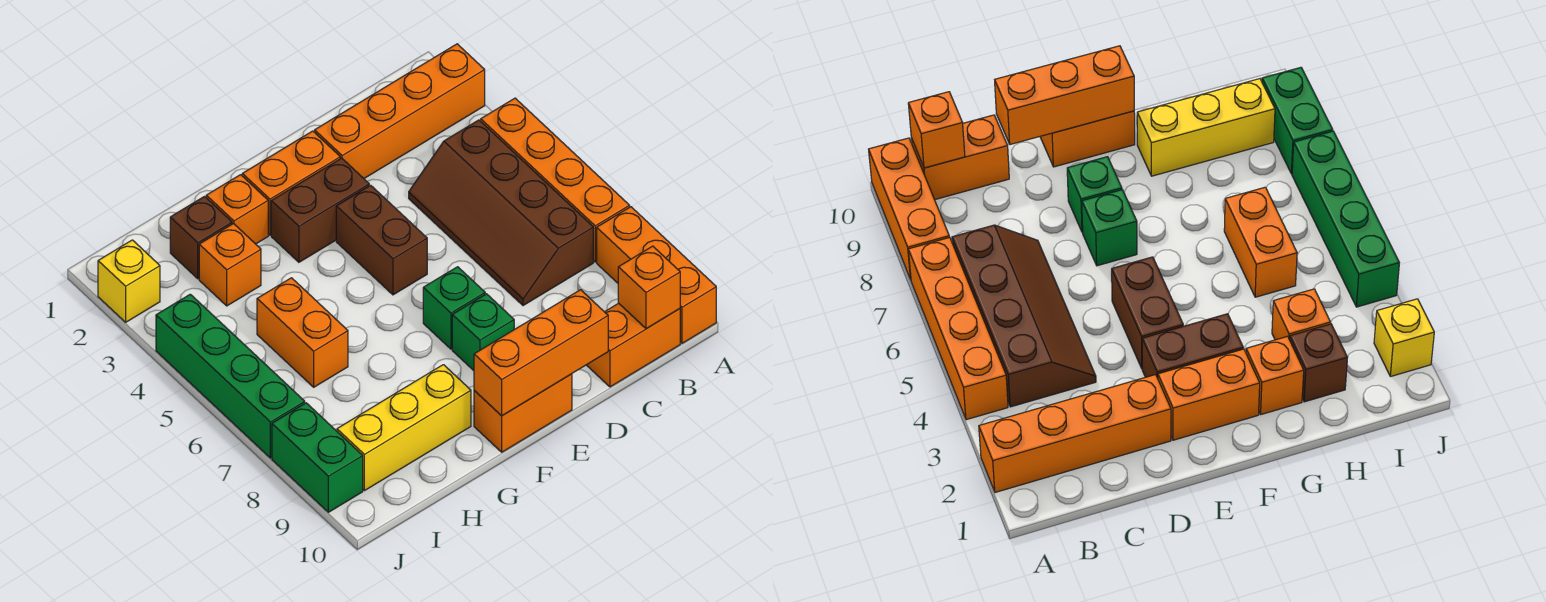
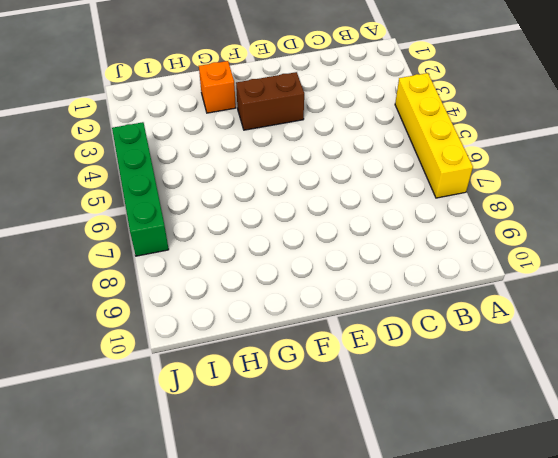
yellow 1x4 brick [395,73,473,198] -> orange 1x4 brick [481,98,630,262]
none -> orange 1x4 brick [315,44,485,178]
none -> orange 1x3 brick [597,207,716,343]
none -> brown 2x4 slope [409,120,593,306]

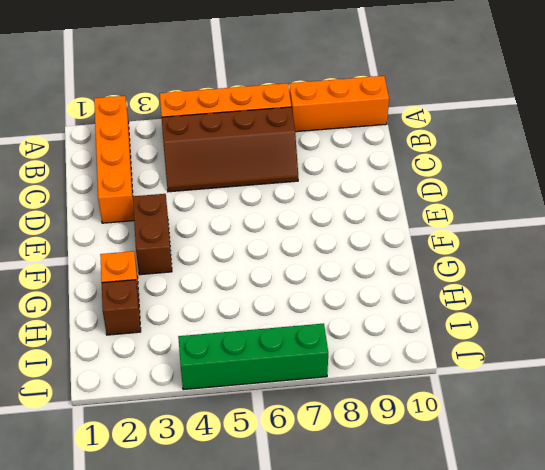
none -> orange 1x2 brick [587,303,680,387]
none -> orange 1x2 brick [242,131,340,235]
none -> brown 1x2 brick [336,185,427,295]

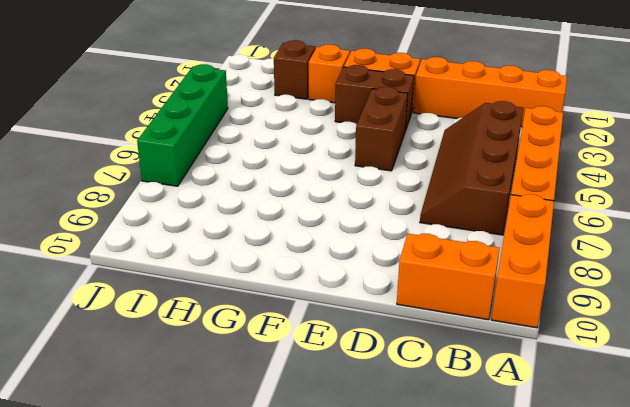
none -> green 1x1 brick [423,267,485,349]
none -> green 1x1 brick [452,294,514,371]
none -> orange 1x2 brick [474,374,572,452]

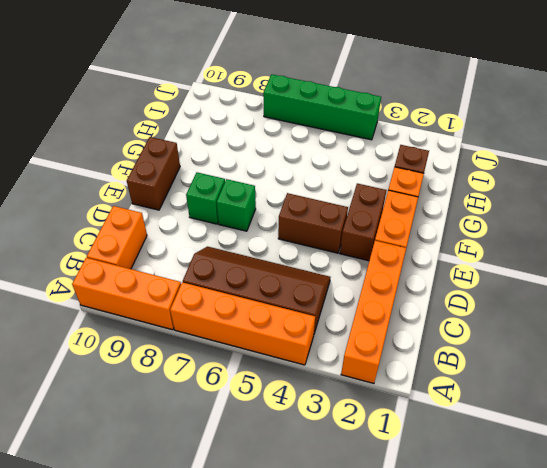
brown 1x2 brick [127,137,180,210] -> orange 1x2 brick [474,374,572,452]
none -> yellow 1x3 brick [337,365,471,491]
none -> orange 1x1 brick [199,224,261,306]
none -> orange 1x2 brick [257,278,348,387]

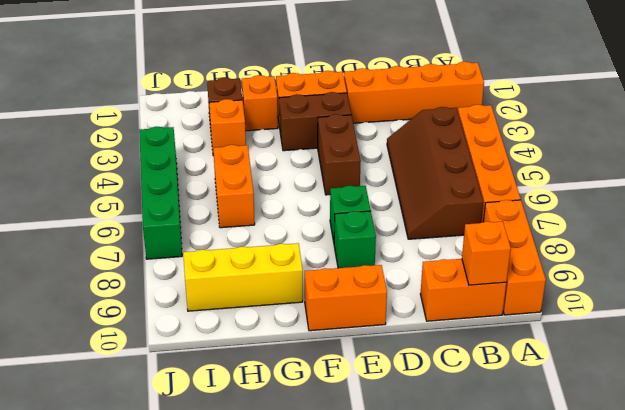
none -> yellow 1x1 brick [98,240,160,322]
none -> green 1x2 brick [272,403,363,512]
none -> orange 1x3 brick [474,290,608,416]

